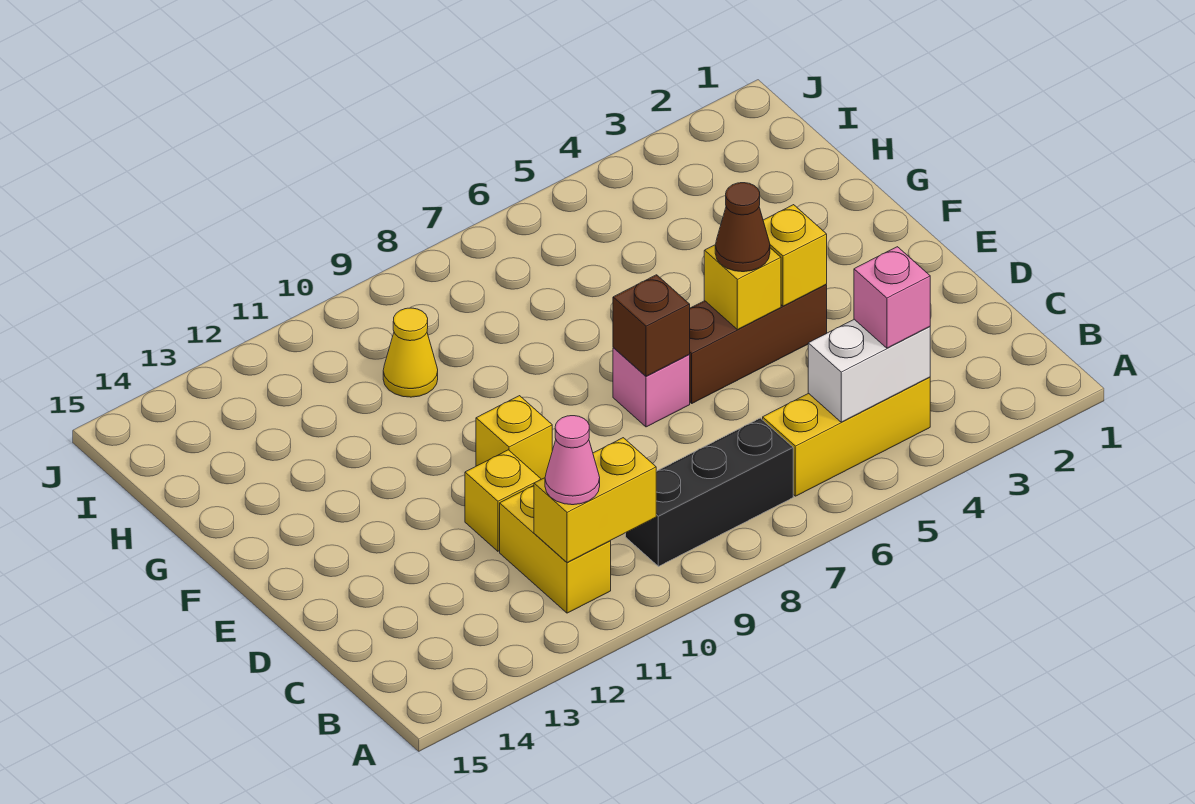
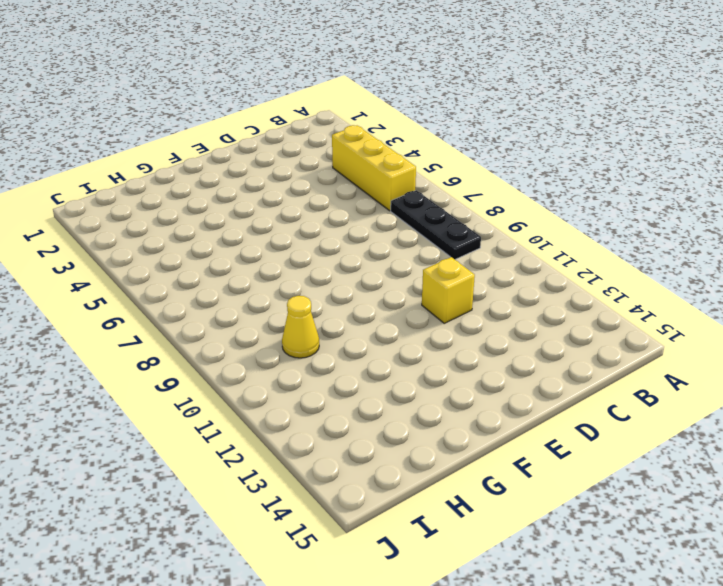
black 1x3 plate [391,190,481,259] -> black 1x3 brick [626,418,793,566]
none -> yellow 1x2 brick [500,486,611,613]
none -> brown 1x3 brick [689,285,827,403]
none -> pink 1x1 brick [613,347,690,427]

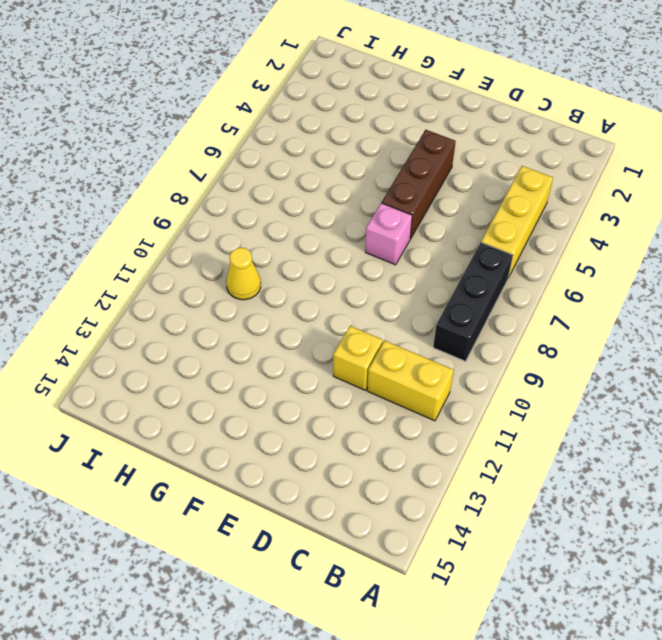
none -> yellow 1x1 brick [476,396,552,479]
none -> white 1x2 brick [808,319,930,422]
none -> yellow 1x2 brick [534,438,656,563]

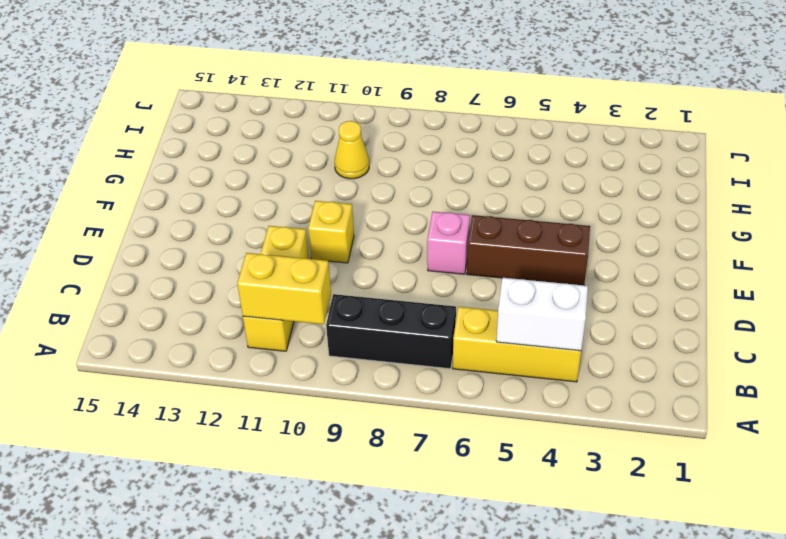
none -> yellow 1x1 brick [763,205,827,306]
none -> yellow 1x1 brick [704,245,781,330]
none -> brown 1x1 brick [613,275,690,376]

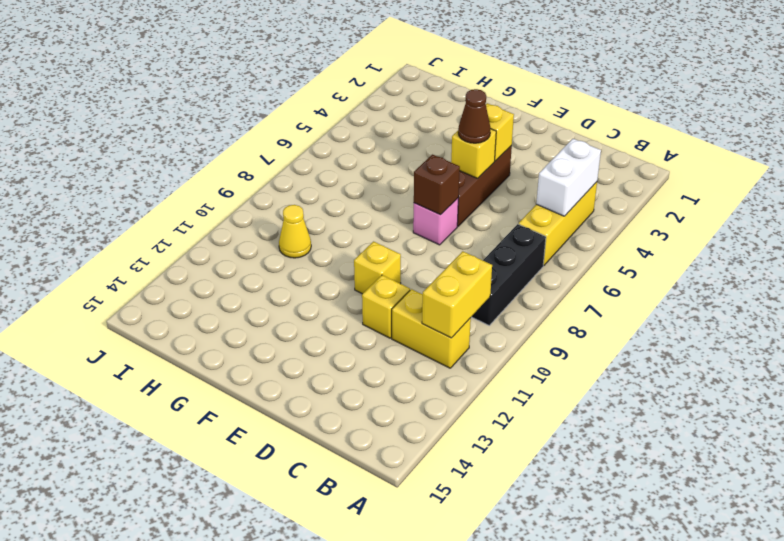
none -> pink 1x1 brick [854,247,930,348]
none -> pink 1x1 cone [545,416,600,505]

